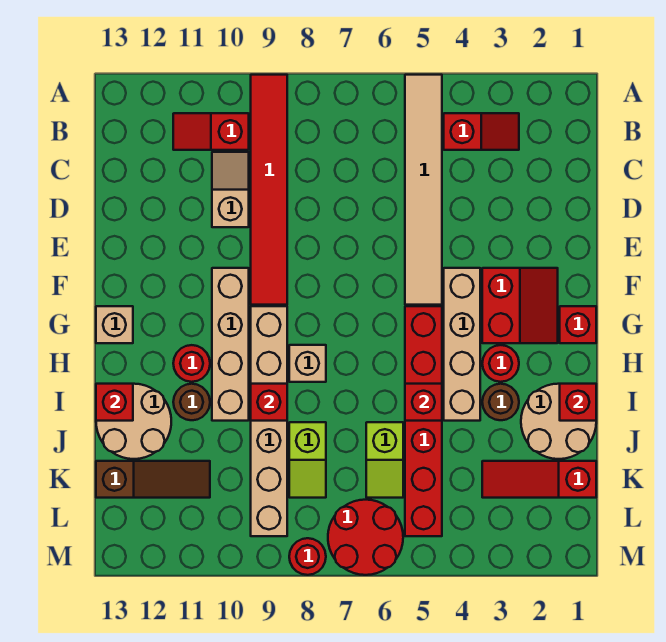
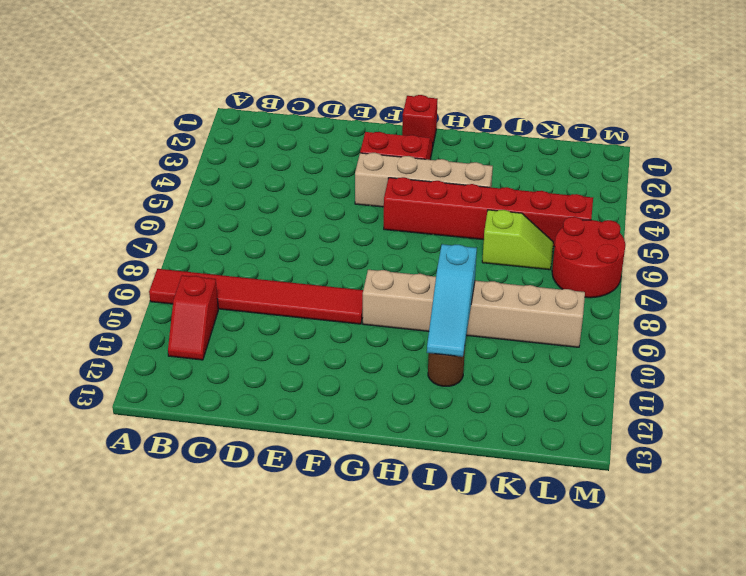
cyan 1x3 slope [427,244,477,357] -> red 1x1 brick [251,384,287,421]
none -> tan 1x6 tile [405,75,442,305]
none -> red 1x2 slope [444,113,519,150]
none -> tan 1x2 slope [212,152,249,227]

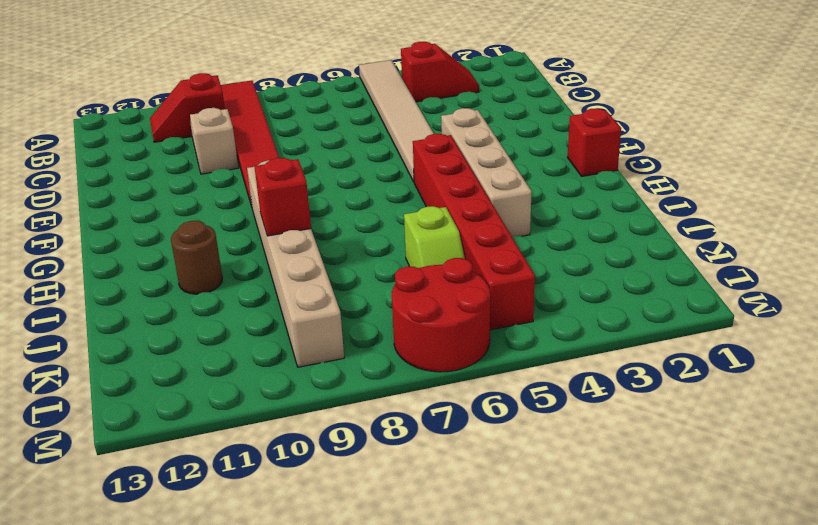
none -> red 2x2 slope [482,268,558,343]
none -> tan 1x4 brick [212,268,249,421]
none -> tan 1x1 brick [96,306,133,343]

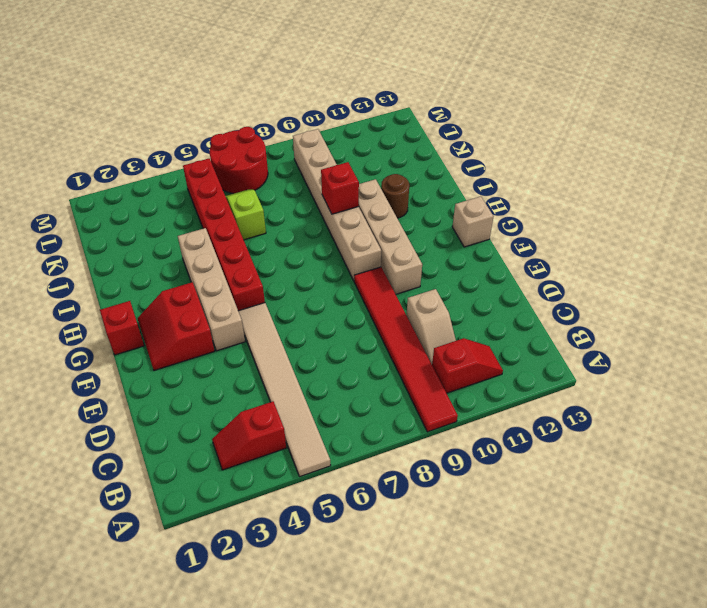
none -> red 1x1 round brick [482,345,519,382]
none -> tan 1x1 brick [289,345,326,382]
none -> red 1x1 round brick [173,345,210,382]

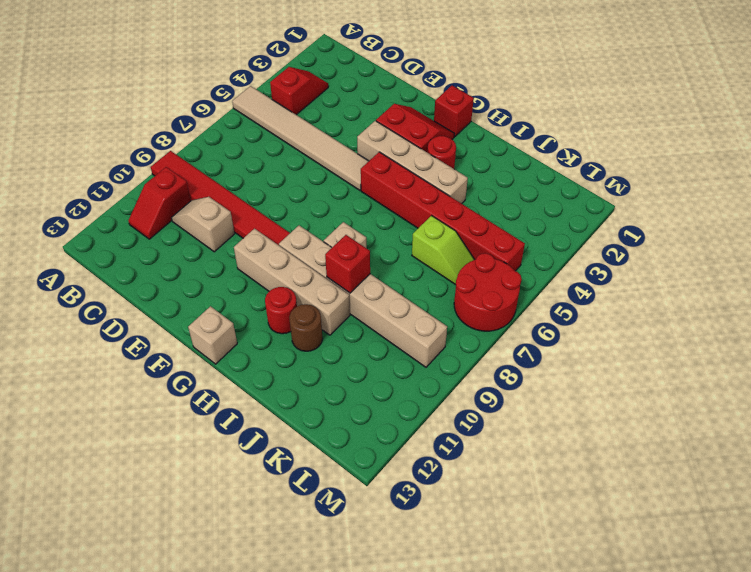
none -> tan 2x2 round brick [521,384,596,459]
none -> brown 1x1 round brick [482,384,519,420]
none -> tan 2x2 round brick [96,384,171,459]

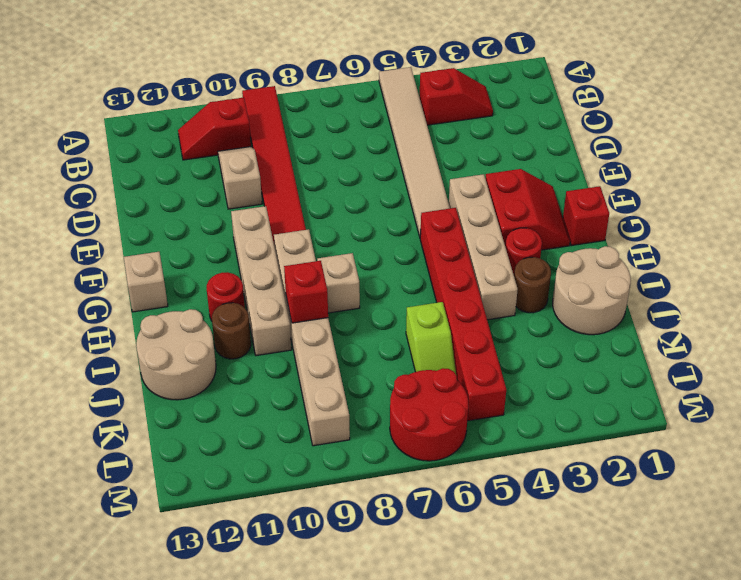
none -> lime 1x2 slope [289,422,326,498]
none -> red 1x3 slope [482,461,596,498]
none -> brown 1x3 slope [96,461,210,498]

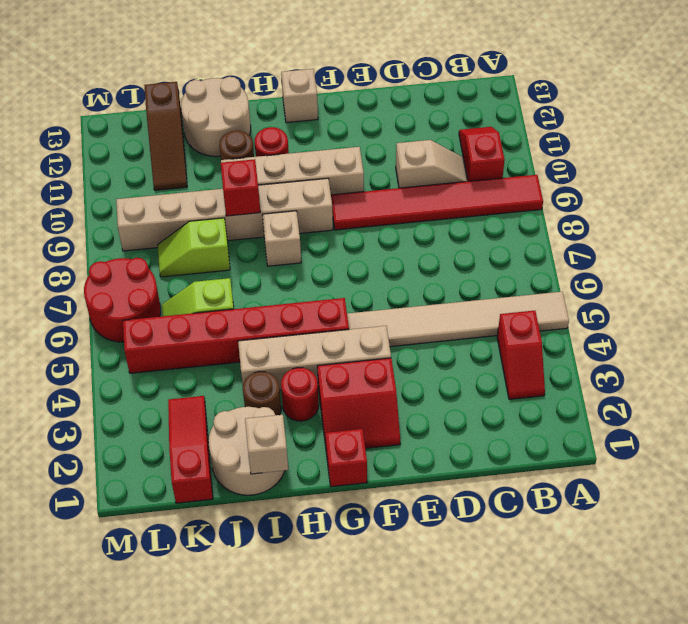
tan 1x1 brick [245,415,288,474] -> red 1x1 brick [560,384,596,421]
none -> red 1x1 round brick [289,538,326,575]
none -> red 1x1 brick [405,384,442,421]
none -> red 1x1 brick [96,384,133,421]

